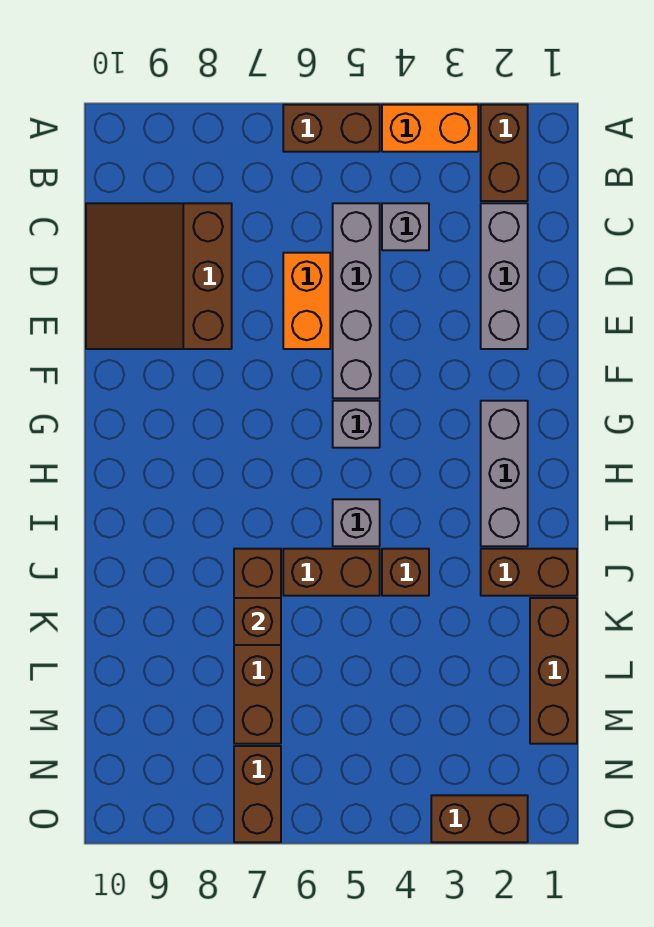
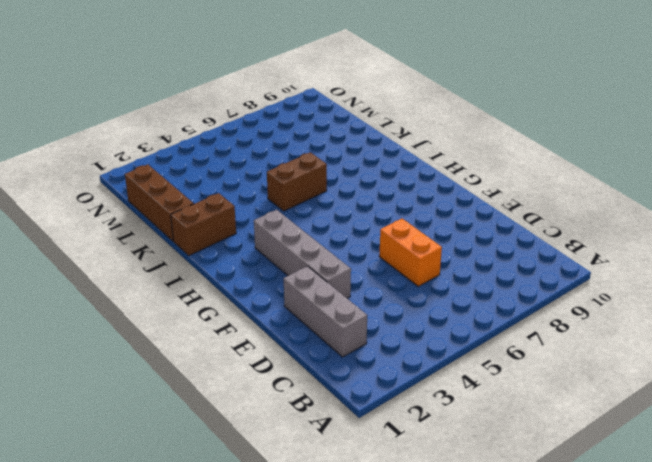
grey 1x4 brick [254,210,351,298] -> grey 1x4 brick moved to [333,203,380,398]
none -> brown 1x2 brick [481,105,528,201]
none -> orange 1x2 brick [382,105,478,152]
none -> brown 1x2 brick [283,105,380,152]

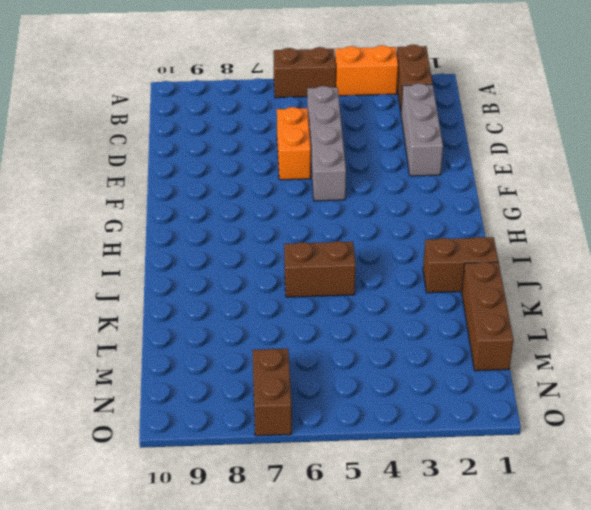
none -> grey 1x1 brick [382,203,429,250]
none -> brown 3x3 slope [86,203,232,349]
none -> grey 1x3 brick [481,401,528,546]

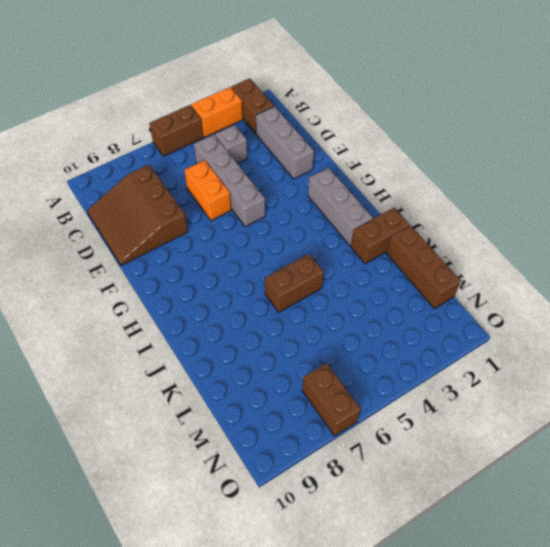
none -> grey 1x1 brick [333,401,380,448]
none -> grey 1x1 brick [333,499,380,546]
none -> brown 1x1 brick [382,549,429,596]

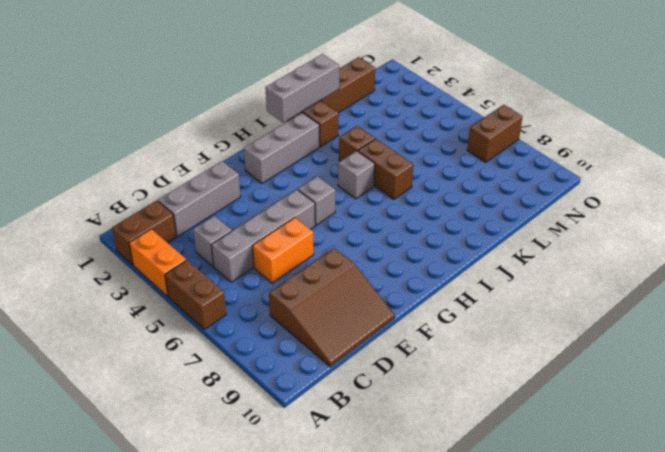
grey 1x3 brick [265,54,339,123] -> none
none -> brown 1x4 brick [234,549,281,744]
none -> brown 1x2 brick [431,795,528,842]
none -> brown 1x1 brick [234,598,281,645]

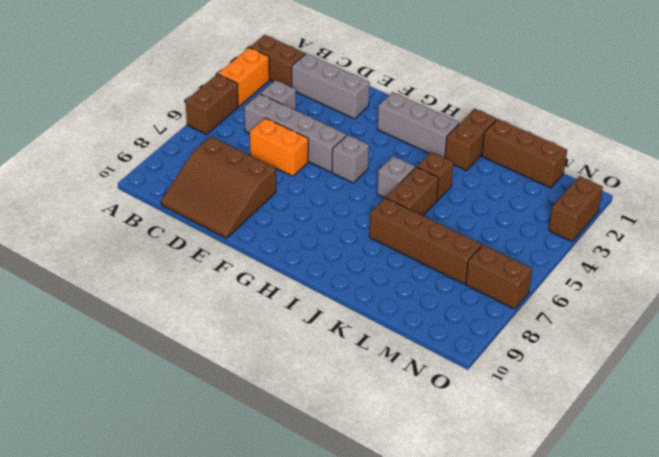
none -> brown 1x1 brick [234,598,281,645]

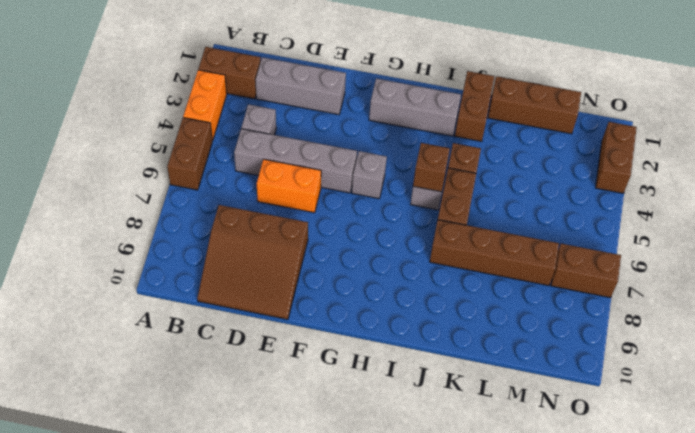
brown 1x1 brick [413,143,450,192] -> brown 1x1 brick moved to [234,598,281,645]

